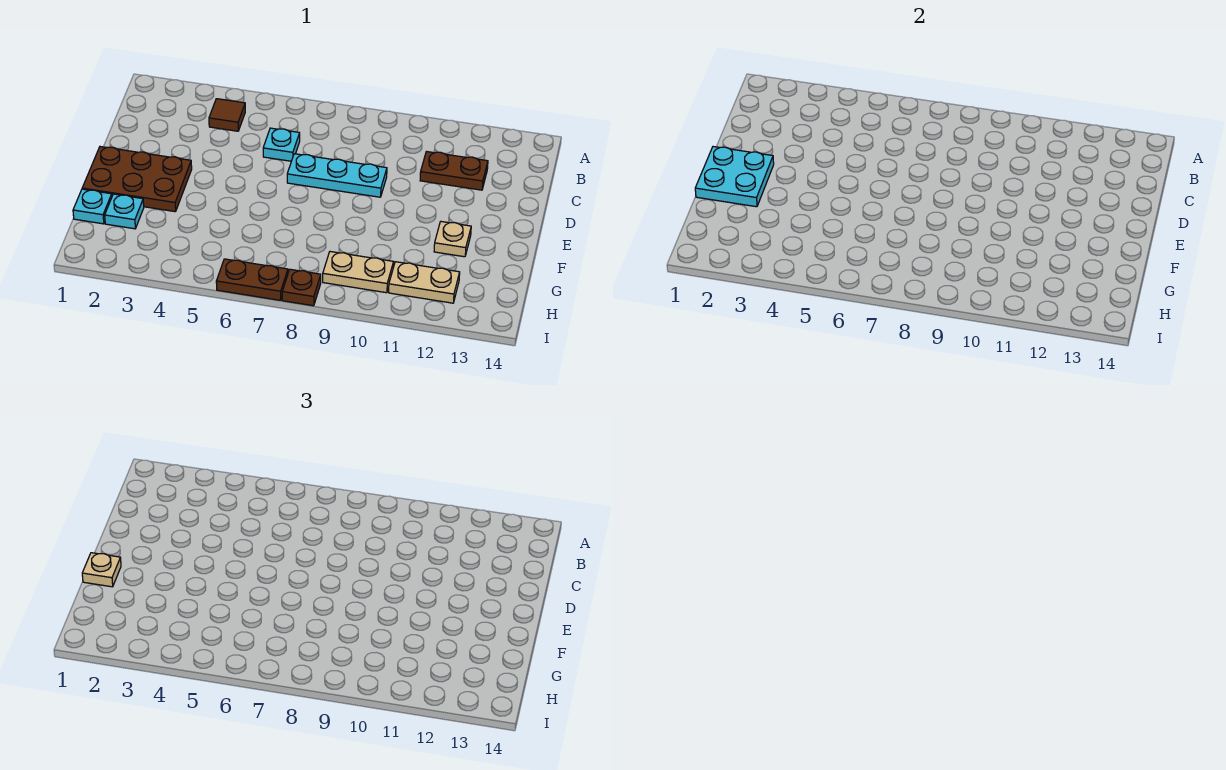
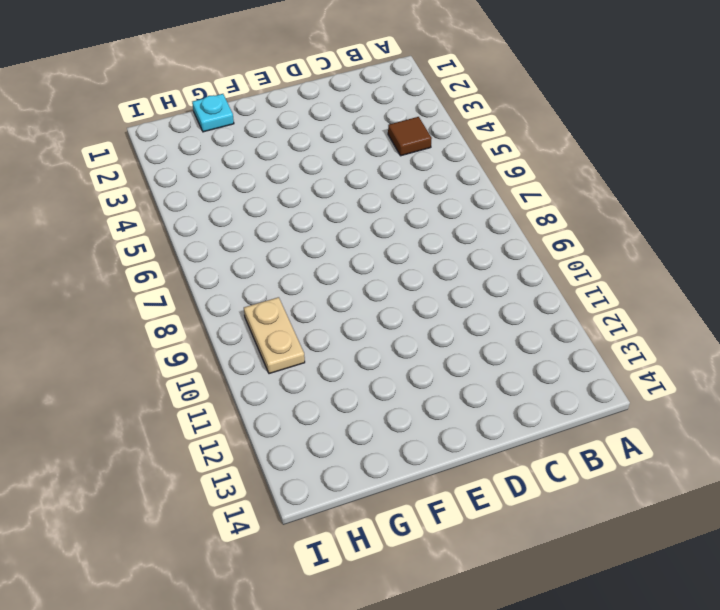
none -> cyan 1x1 plate [263,128,300,161]
none -> brown 1x2 plate [420,152,488,190]
none -> cyan 1x3 plate [287,154,387,197]

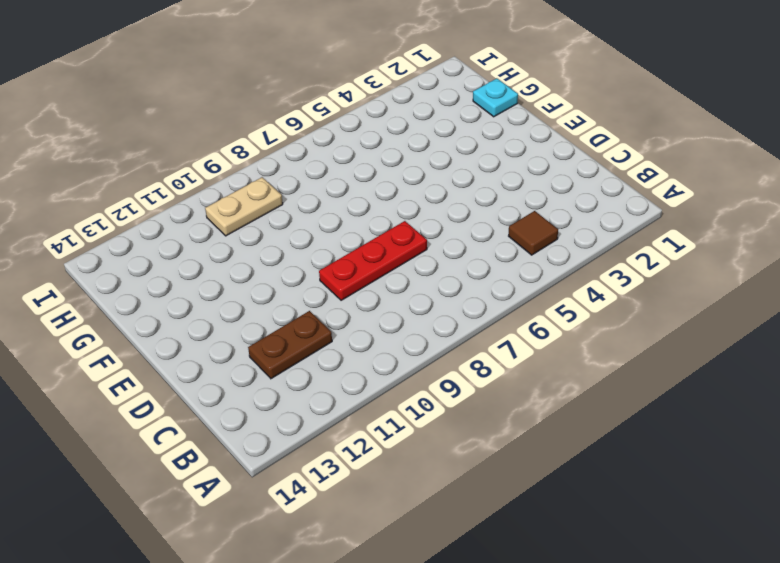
red 1x3 plate [319,221,427,300] -> cyan 1x3 plate [287,154,387,197]
none -> cyan 1x1 plate [263,128,300,161]
none -> brown 2x3 plate [82,147,192,212]
none -> tan 1x1 plate [434,222,471,257]

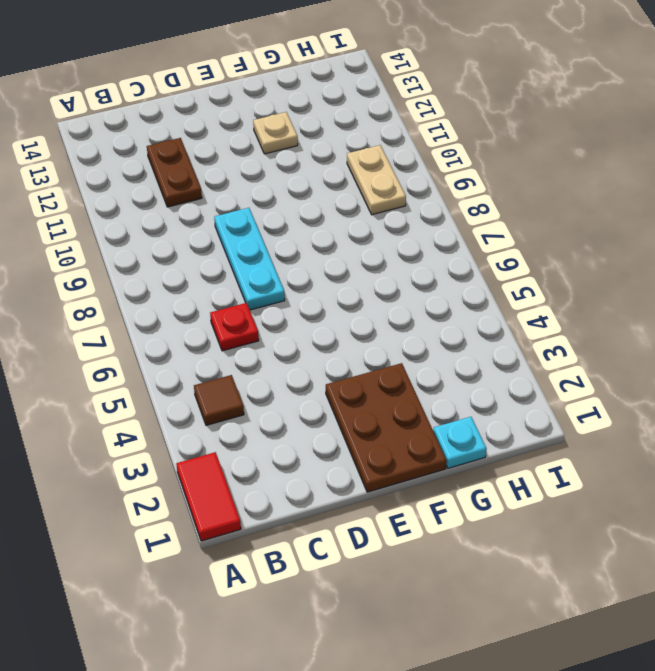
red 1x2 tile [176,452,241,541] -> none
red 1x1 plate [210,303,259,351] -> cyan 1x1 plate [263,128,300,161]
none -> cyan 1x1 plate [105,194,144,229]
none -> tan 1x2 plate [389,262,460,303]
none -> brown 1x2 plate [216,259,288,300]

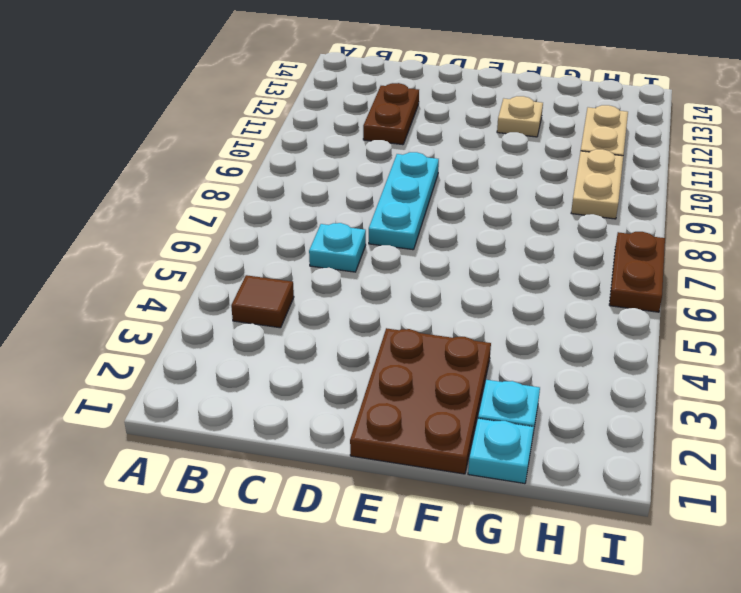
none -> brown 1x1 plate [282,269,321,306]
none -> cyan 2x2 plate [695,147,774,207]
none -> tan 1x1 plate [82,553,121,587]

